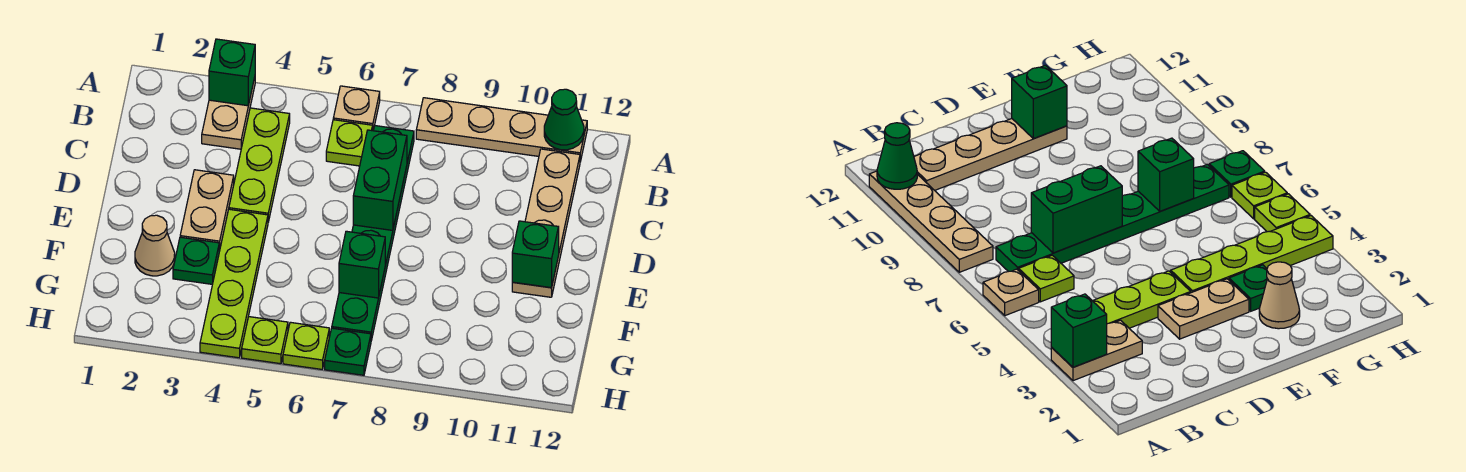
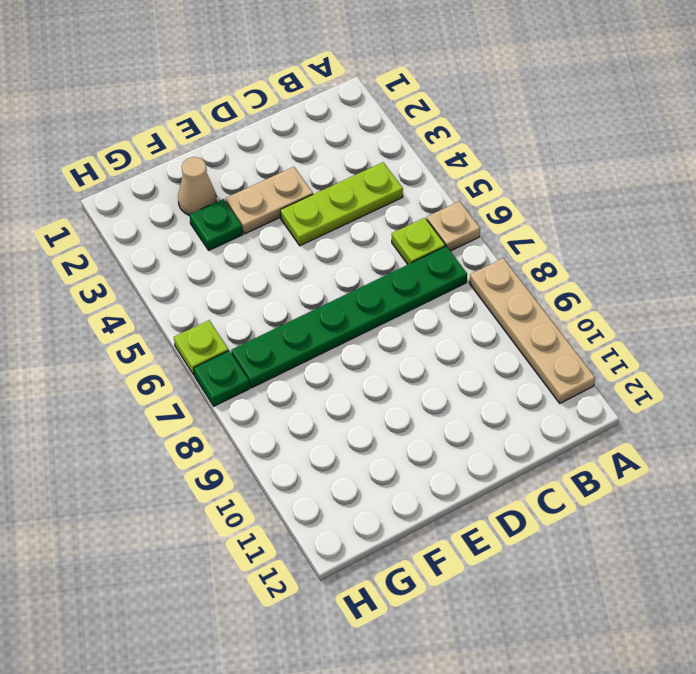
none -> tan 1x2 plate [202,77,255,149]
none -> tan 1x4 plate [512,149,580,297]
none -> lime 1x4 plate [200,209,268,358]

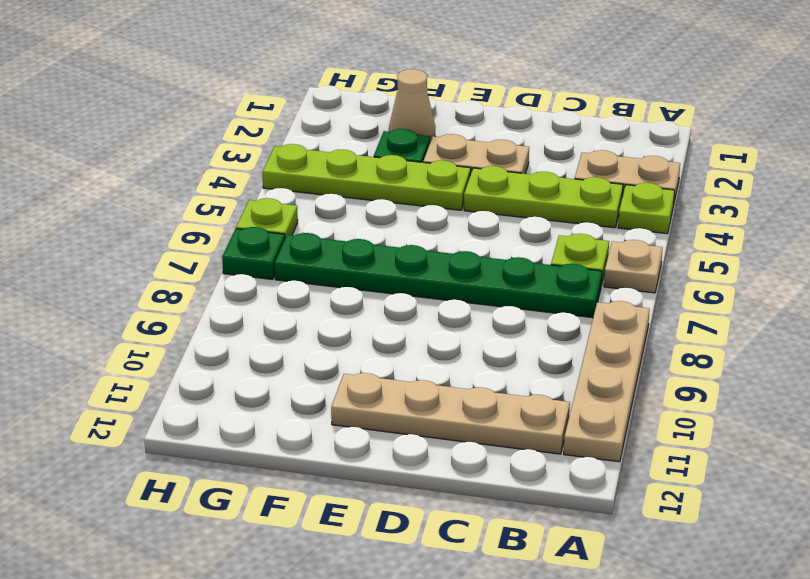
lime 1x1 plate [618,183,675,234] -> lime 1x1 plate moved to [242,317,288,364]
none -> green 1x1 brick [209,39,255,106]
none -> green 1x1 cone [544,89,584,150]
none -> green 1x2 brick [353,130,407,230]

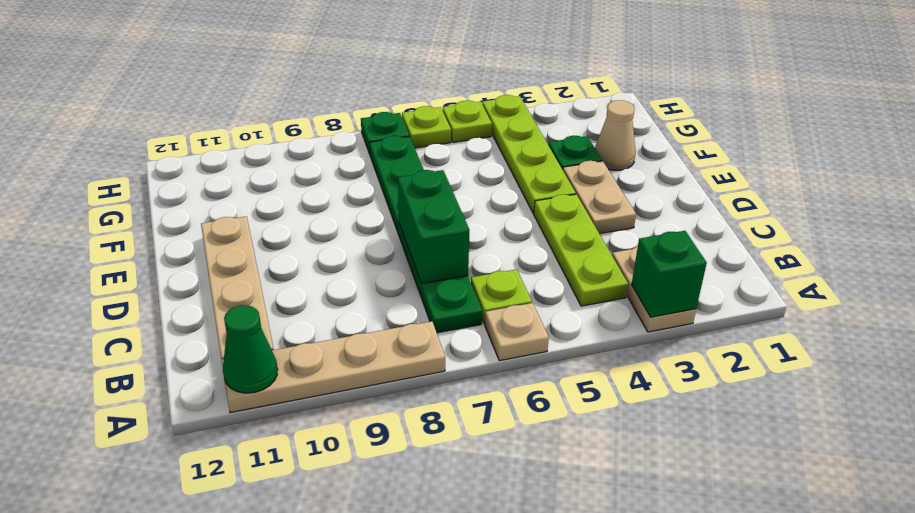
none -> green 1x1 brick [512,221,559,288]
none -> green 1x1 brick [339,231,385,298]

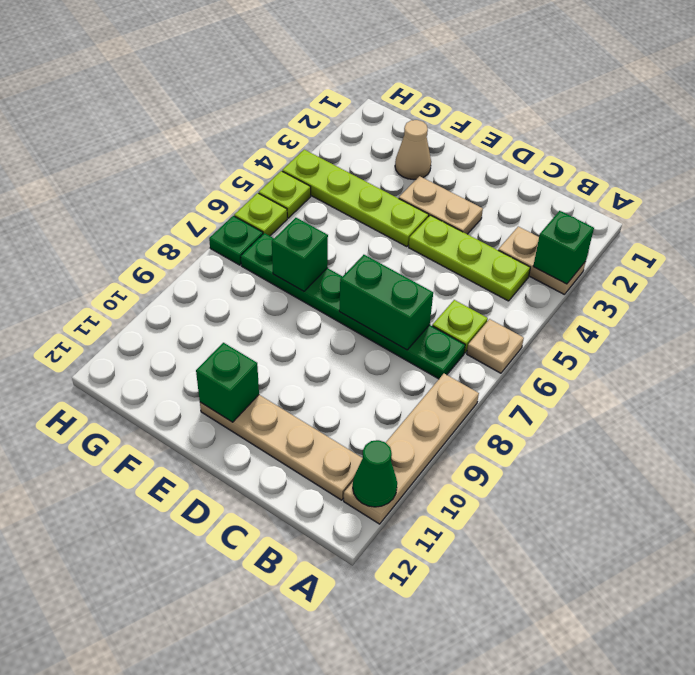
none -> green 1x1 plate [173,237,220,284]

